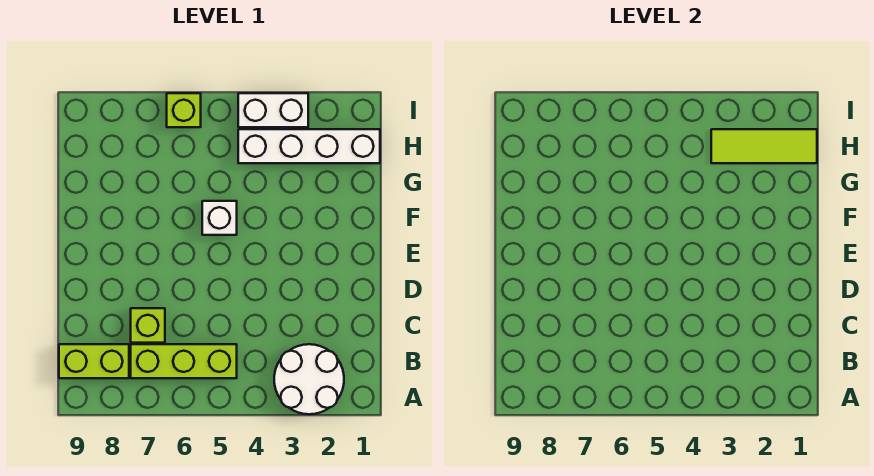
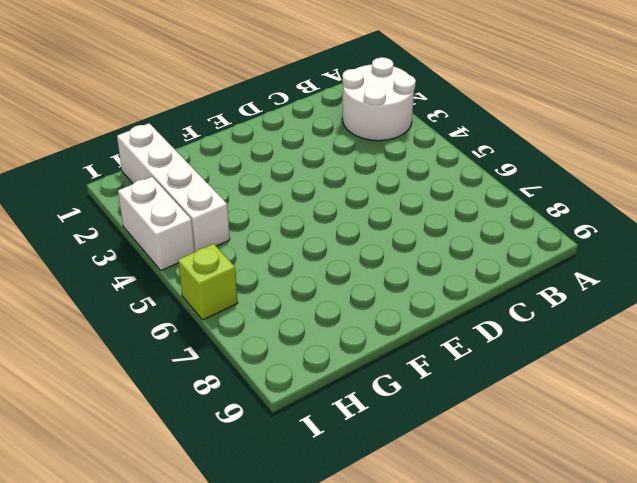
none -> lime 1x3 brick [131,344,237,378]
none -> lime 1x2 brick [59,344,129,378]

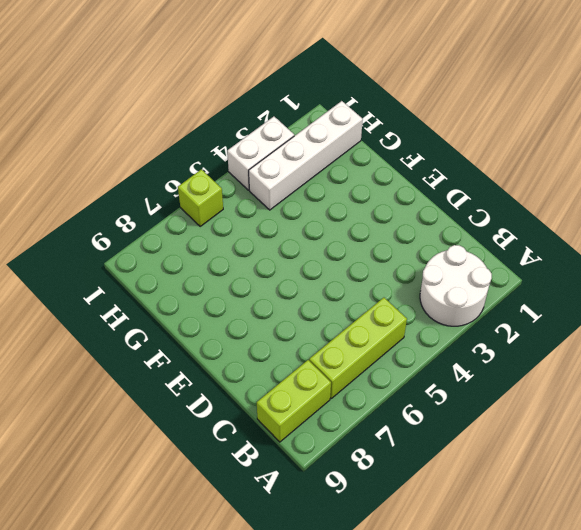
none -> lime 1x1 brick [131,308,165,343]
none -> white 1x1 brick [202,201,237,235]

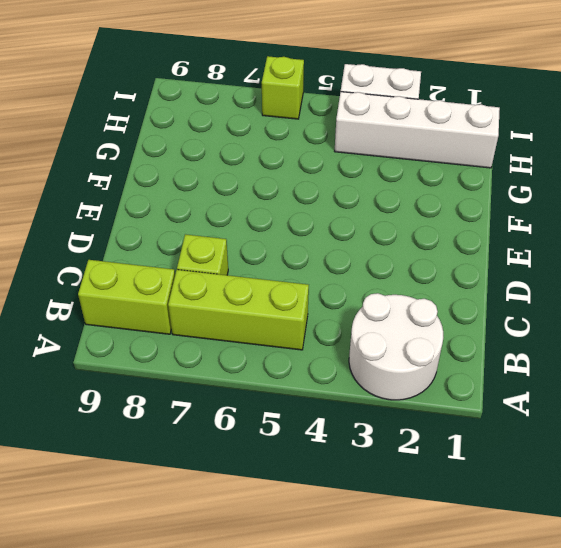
none -> white 1x1 brick [202,201,237,235]
none -> lime 1x3 tile [711,129,817,163]

